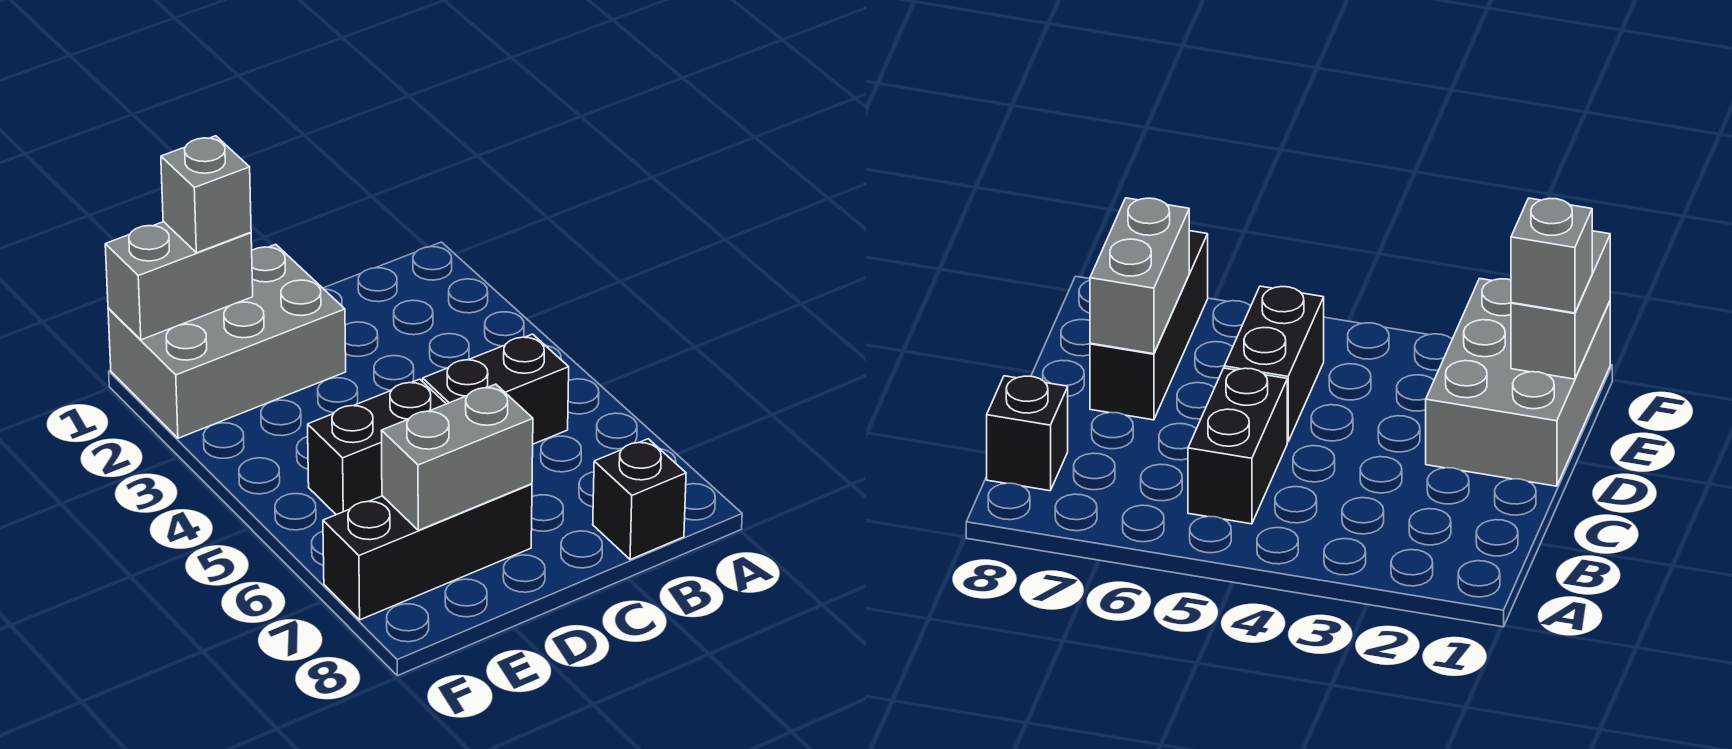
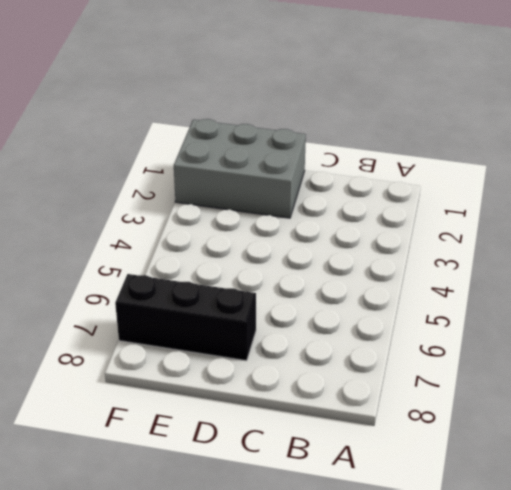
none -> black 1x2 brick [423,334,569,444]
none -> black 1x1 brick [593,439,686,560]

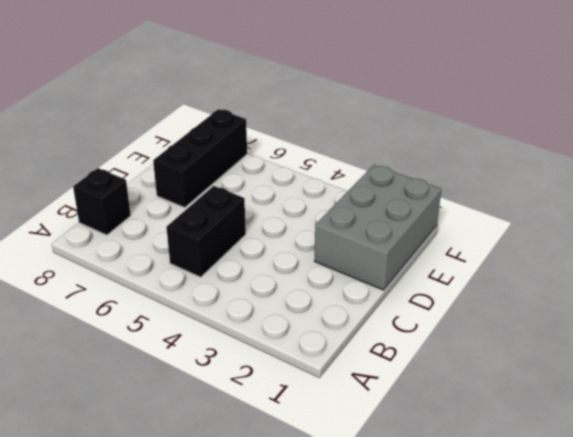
none -> black 1x2 brick [308,379,446,515]
none -> grey 1x2 brick [381,384,533,530]

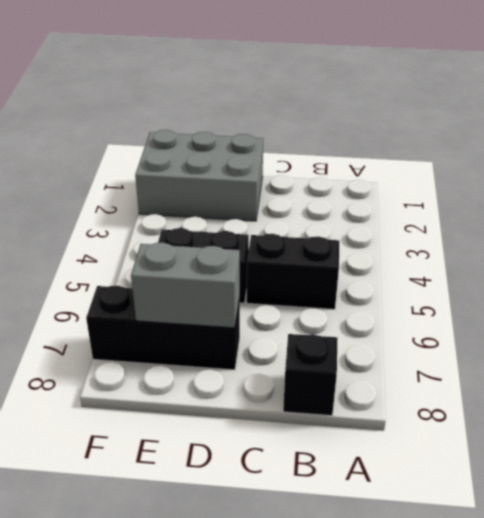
none -> grey 1x2 brick [105,222,253,340]
none -> grey 1x1 brick [161,136,251,253]

